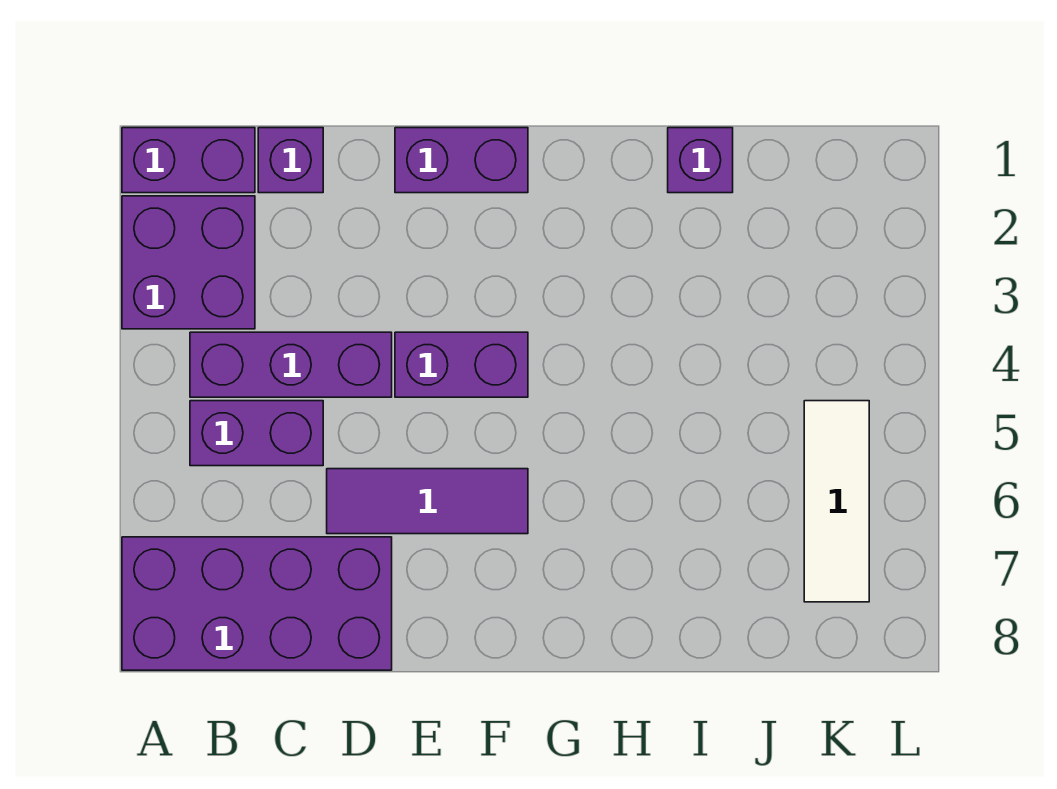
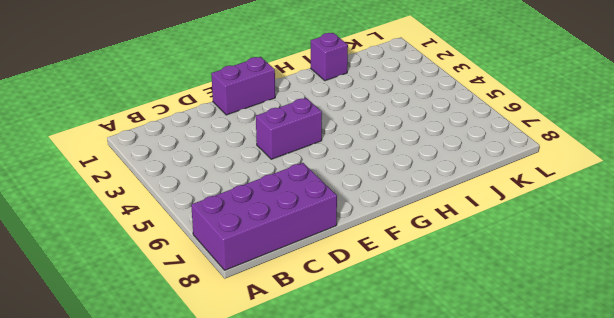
none -> purple 1x2 brick [122,128,255,193]
none -> purple 2x2 brick [122,196,255,329]

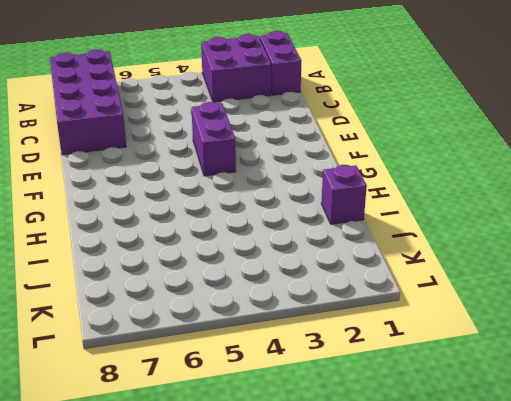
none -> purple 1x3 brick [190,332,392,397]
none -> purple 1x2 brick [190,401,323,466]

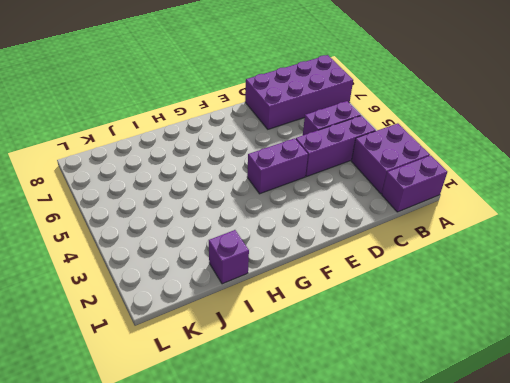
none -> purple 1x1 brick [258,128,323,193]
none -> purple 1x3 tile [327,469,528,534]

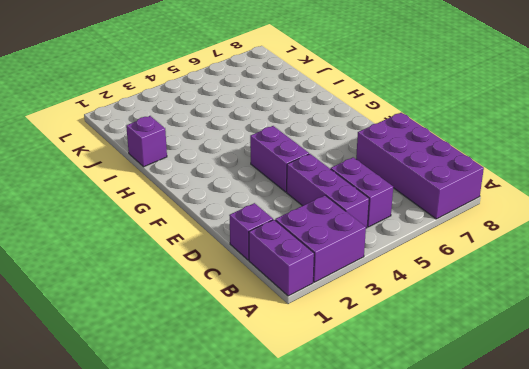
none -> purple 1x3 tile [327,469,528,534]
none -> purple 1x2 brick [395,128,528,193]

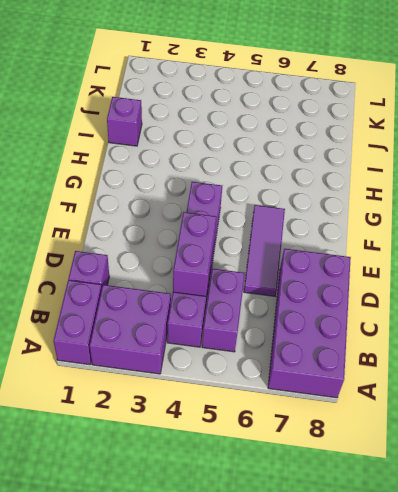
purple 1x2 brick [173,212,216,296] -> purple 1x2 brick moved to [395,128,528,193]
none -> white 1x3 tile [804,401,869,602]

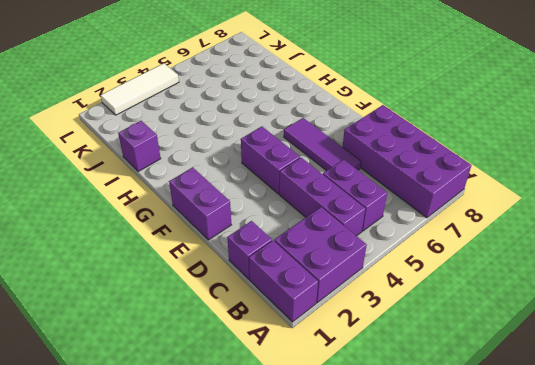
white 1x3 tile [101,63,179,115] -> white 1x3 tile moved to [804,401,869,602]

